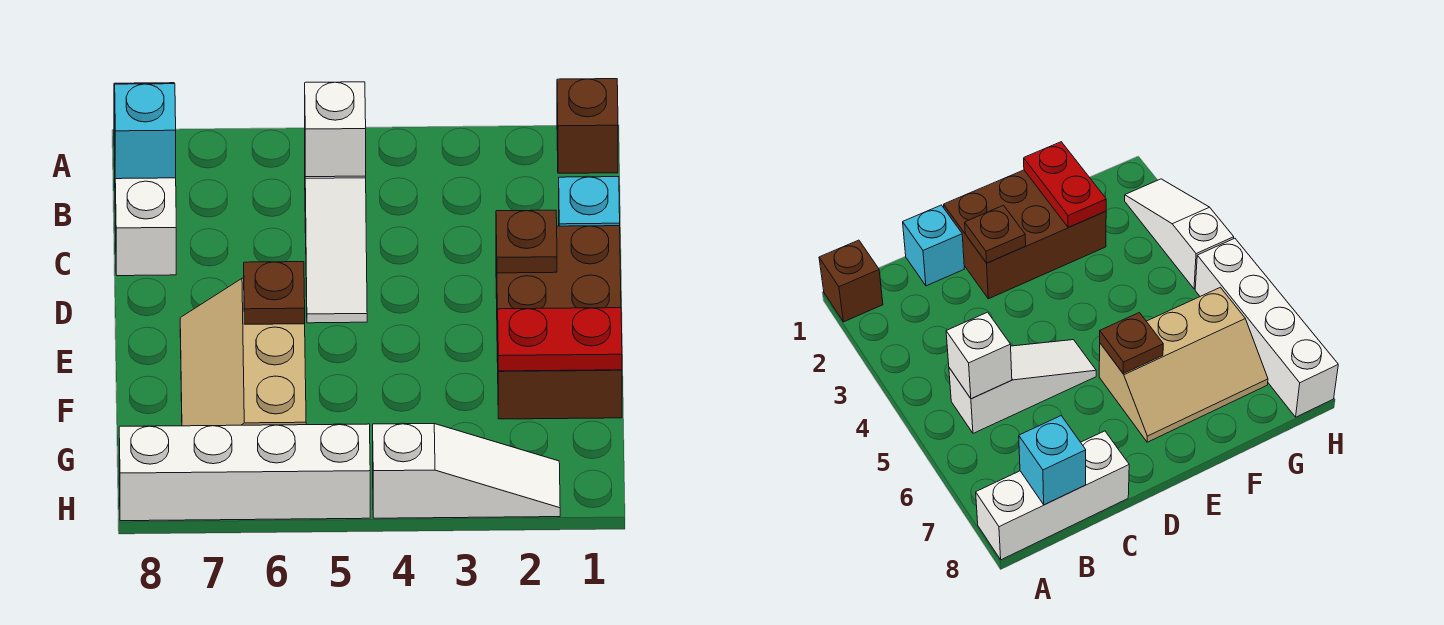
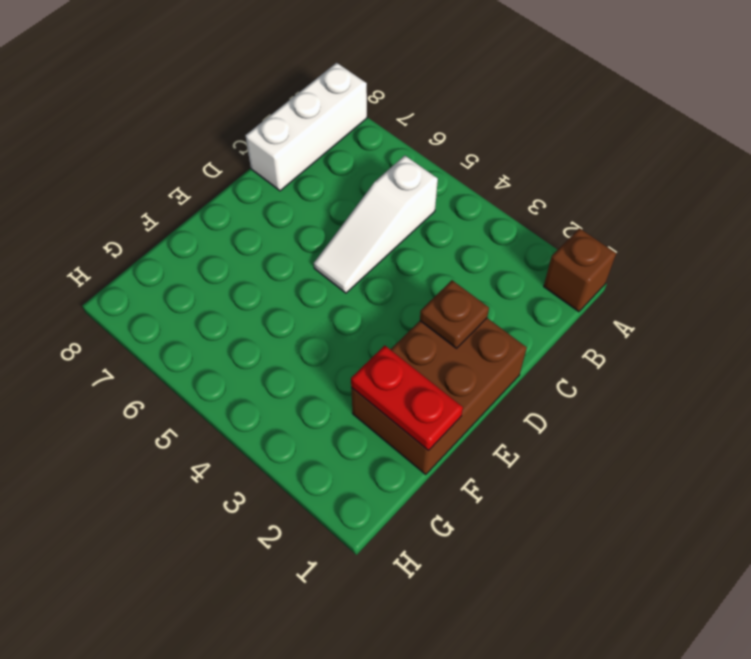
none -> cyan 1x1 brick [559,177,620,226]
none -> tan 2x3 slope [180,278,306,426]
none -> white 1x3 slope [373,424,560,518]

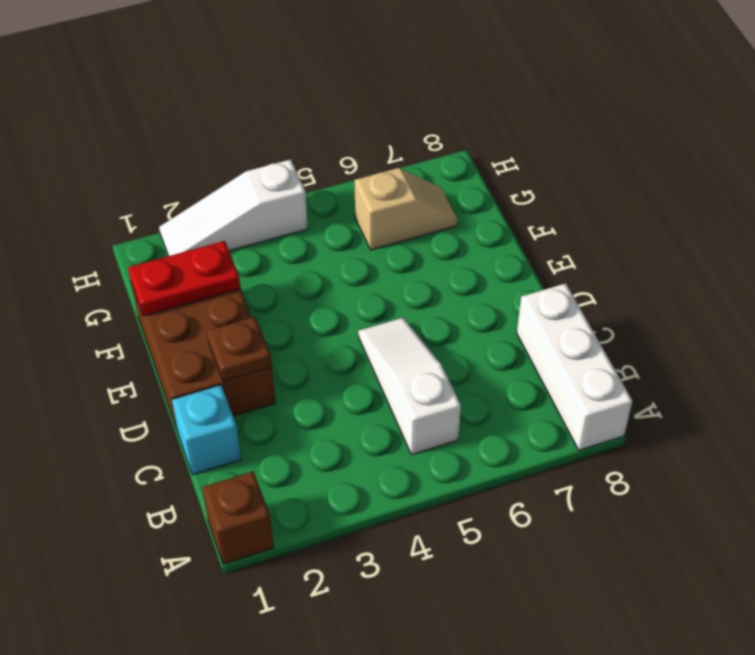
tan 1x2 slope [354,168,458,250] -> tan 2x3 slope [180,278,306,426]
none -> white 1x4 brick [119,424,370,521]
none -> white 1x1 brick [305,82,366,177]
none -> cyan 1x1 brick [115,84,176,179]

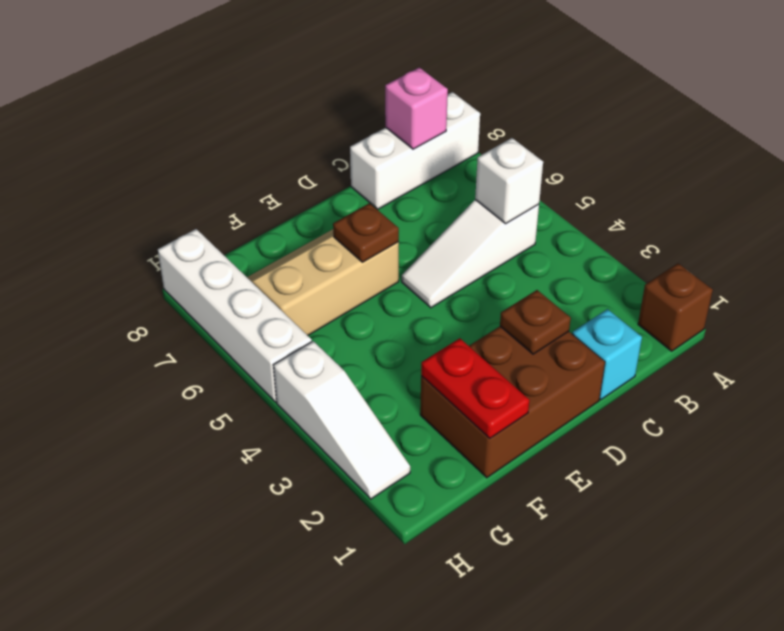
pink 1x1 brick [385,68,448,149] -> cyan 1x1 brick [115,84,176,179]

